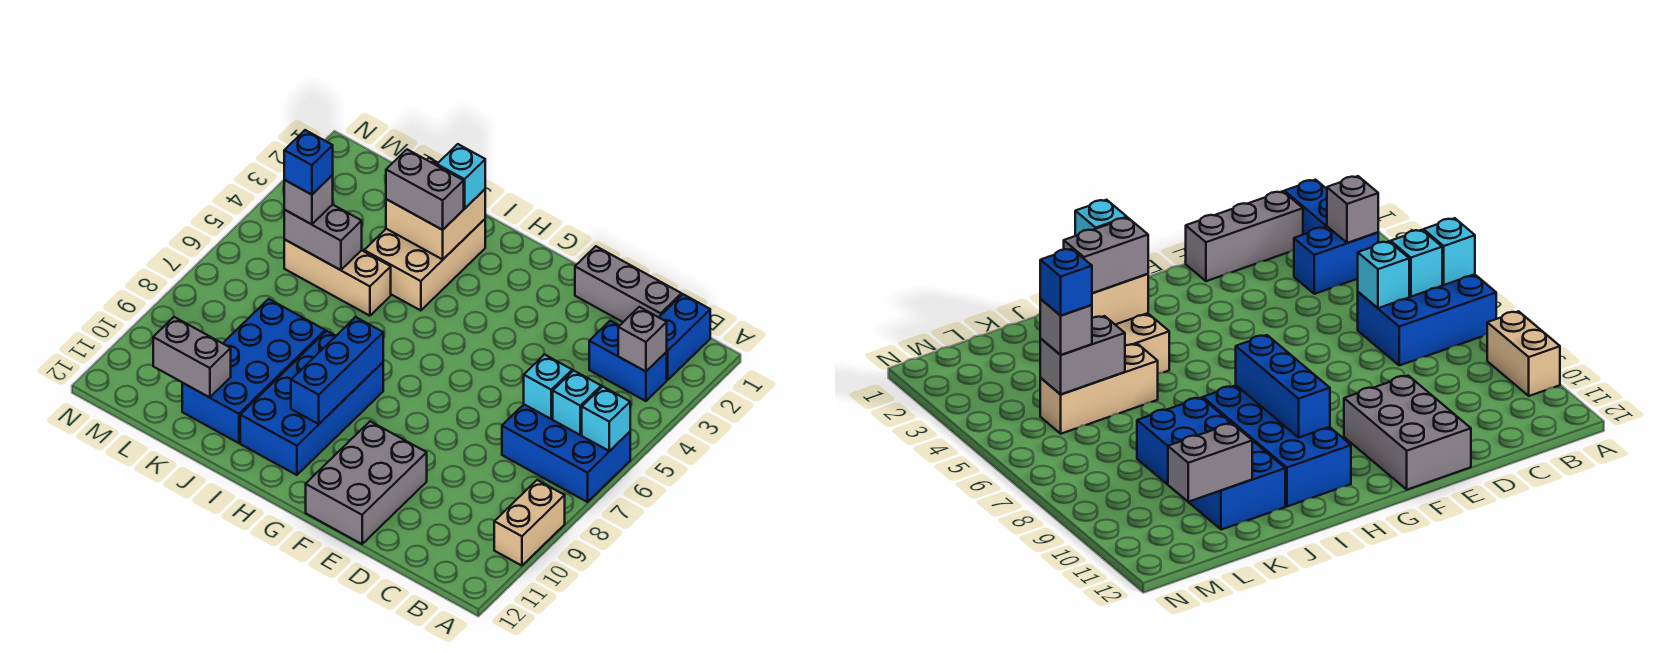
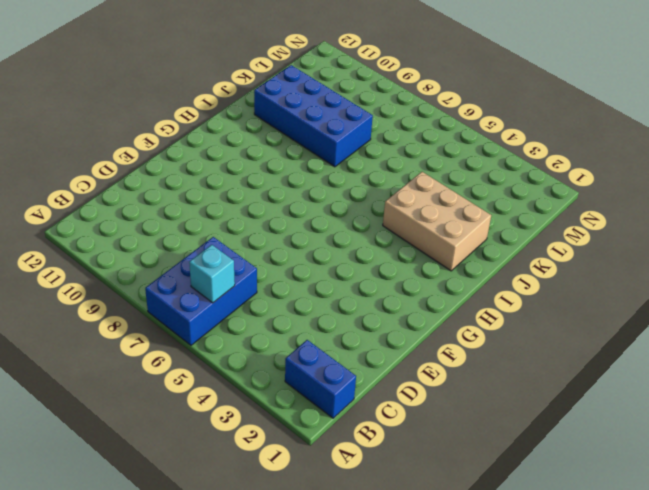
none -> tan 1x2 brick [494,480,565,566]
none -> blue 1x2 brick [589,321,667,401]
none -> grey 1x3 brick [575,246,681,322]

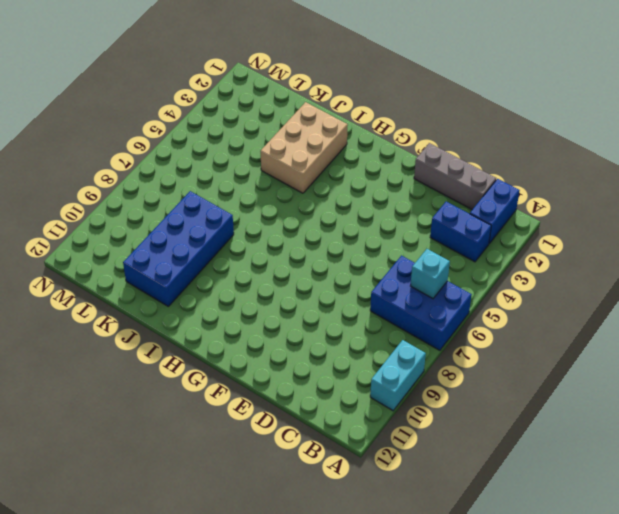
cyan 1x2 brick [370,340,426,411] -> tan 1x2 brick [494,480,565,566]
none -> grey 2x3 brick [306,421,427,544]
none -> blue 2x4 brick [240,331,383,475]
none -> tan 1x3 brick [284,239,391,316]

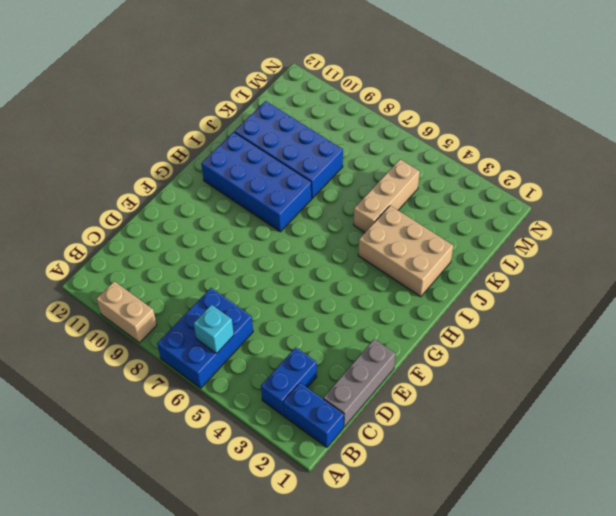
none -> grey 2x3 brick [306,421,427,544]
none -> cyan 1x1 brick [582,386,630,451]
none -> grey 1x1 brick [618,307,667,371]

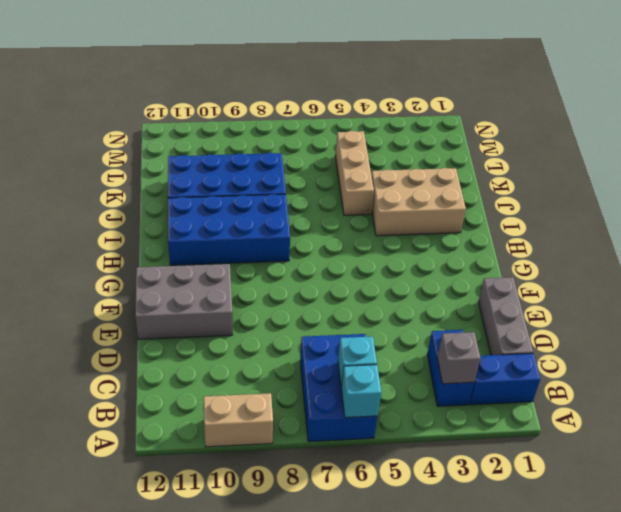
none -> cyan 1x1 brick [524,354,572,419]
none -> blue 1x3 brick [291,317,383,424]
none -> tan 2x2 brick [386,158,485,259]

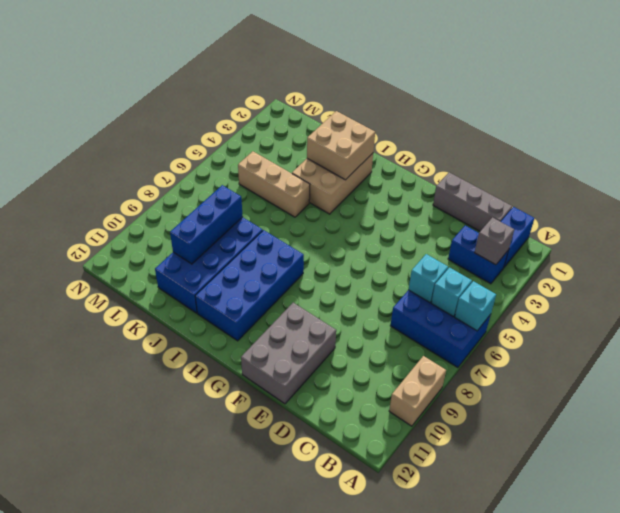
blue 1x3 brick [170,185,243,264] -> blue 1x3 brick moved to [291,317,383,424]
none -> grey 1x2 brick [284,205,362,270]
none -> grey 1x2 brick [153,317,231,398]
none -> cyan 1x1 brick [437,144,485,209]

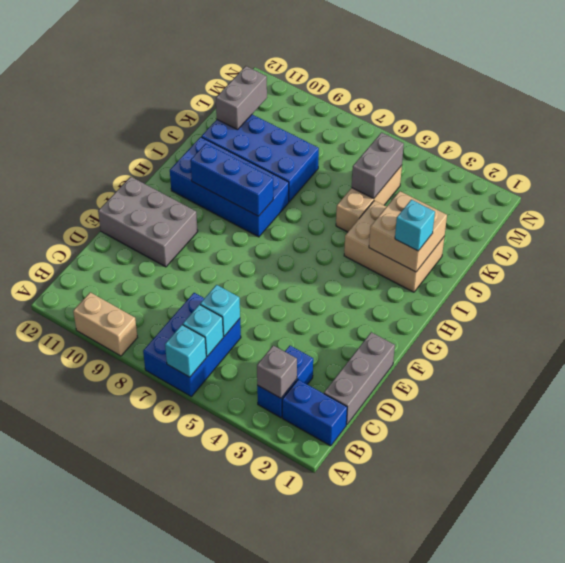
none -> grey 1x2 brick [386,149,464,230]
none -> grey 1x1 brick [284,175,333,224]
none -> blue 1x1 brick [284,130,333,195]

